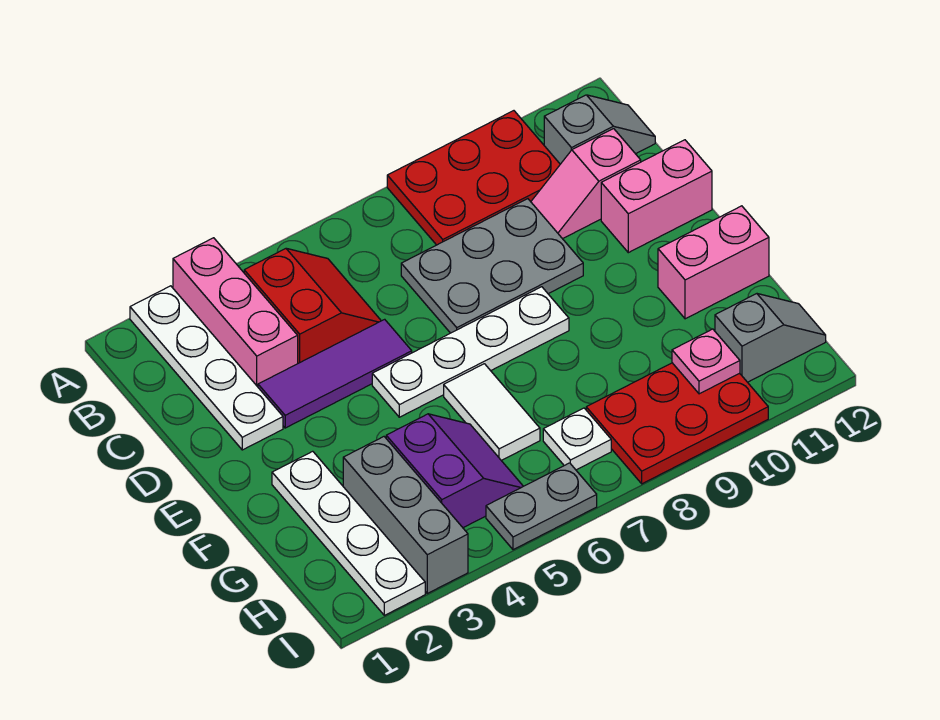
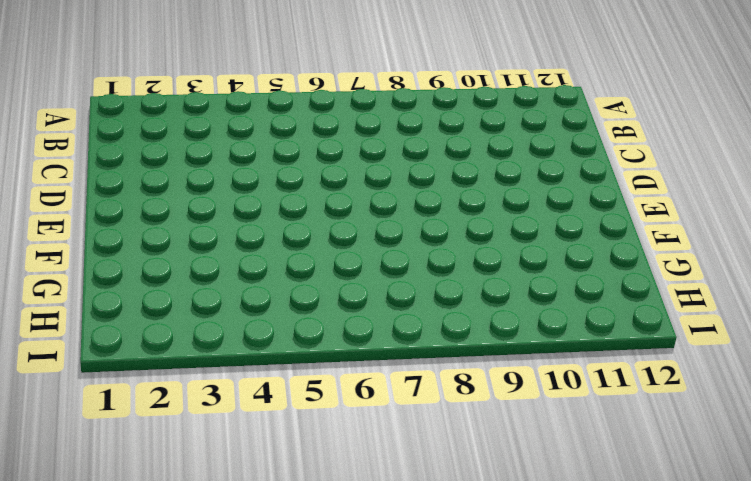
none -> white 1x4 plate [130,286,283,450]
none -> pink 1x3 brick [173,238,298,387]
none -> red 2x3 plate [387,111,560,245]

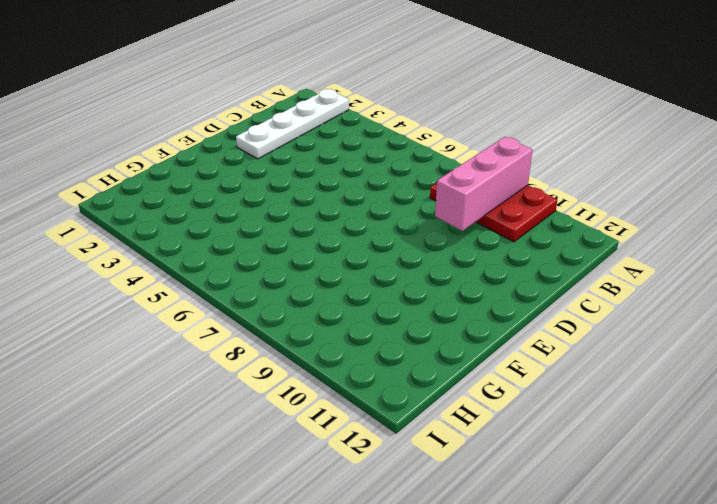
pink 1x3 brick [435,137,532,231] -> pink 1x3 brick moved to [173,238,298,387]
none -> red 2x2 slope [244,249,381,363]
none -> grey 1x2 slope [544,95,655,164]
none -> grey 2x3 plate [401,199,583,333]

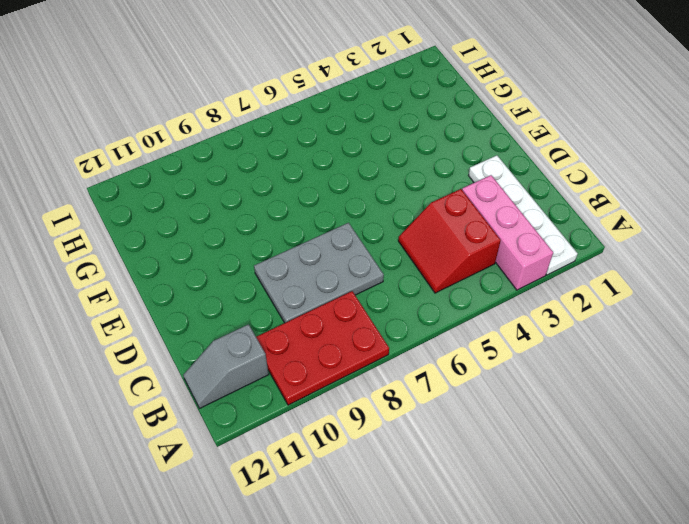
none -> pink 1x2 slope [531,129,641,239]
none -> purple 1x3 tile [258,319,412,428]
none -> pink 1x2 brick [601,140,712,253]

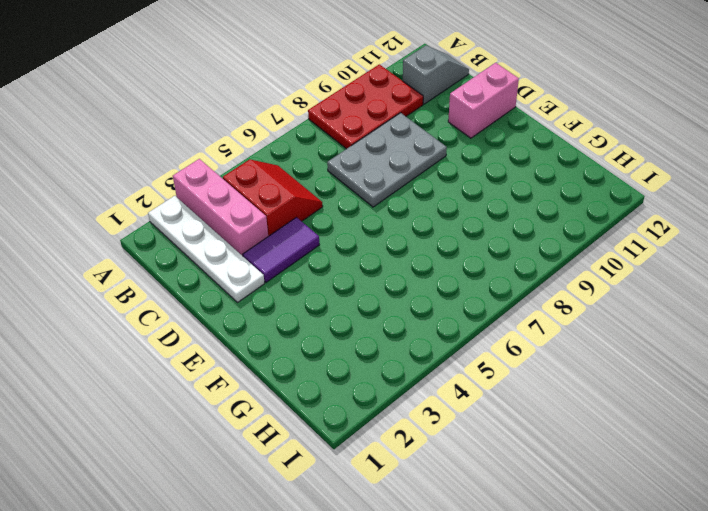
purple 1x2 tile [243,217,319,282] -> purple 1x3 tile [258,319,412,428]
none -> pink 1x2 slope [531,129,641,239]
none -> white 1x4 plate [372,287,569,417]
none -> white 1x4 plate [272,451,425,615]

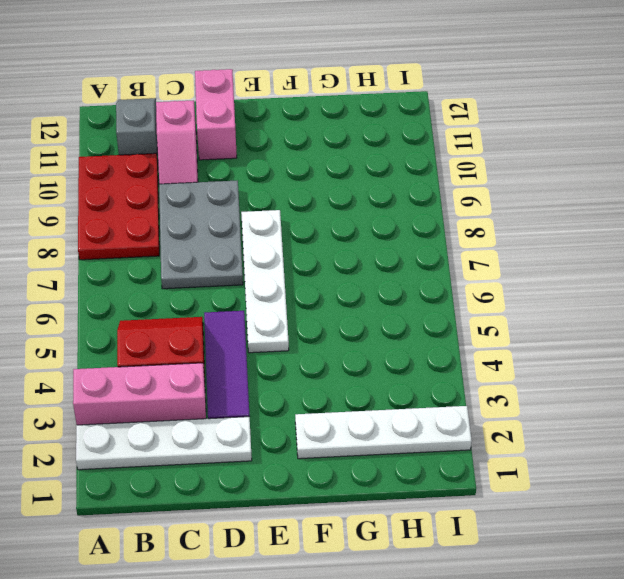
none -> white 1x2 tile [444,364,540,461]
none -> pink 1x2 brick [658,206,769,319]
none -> grey 1x3 brick [343,437,468,593]

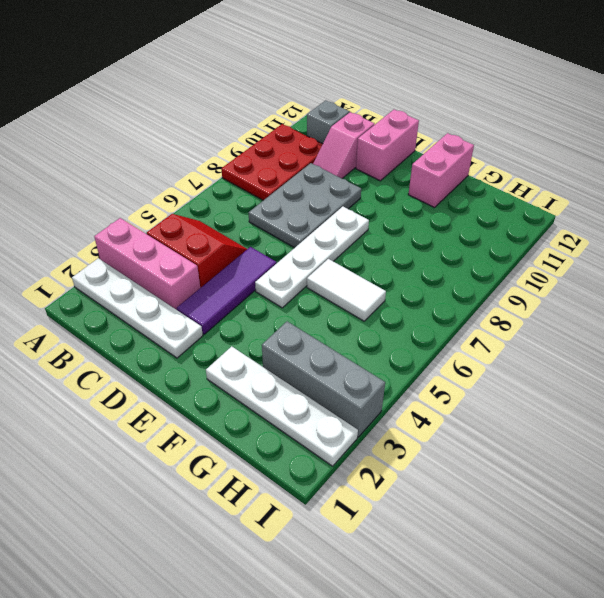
none -> purple 2x2 slope [386,414,523,528]
none -> white 1x1 plate [543,408,611,470]
none -> red 2x3 plate [586,363,768,484]

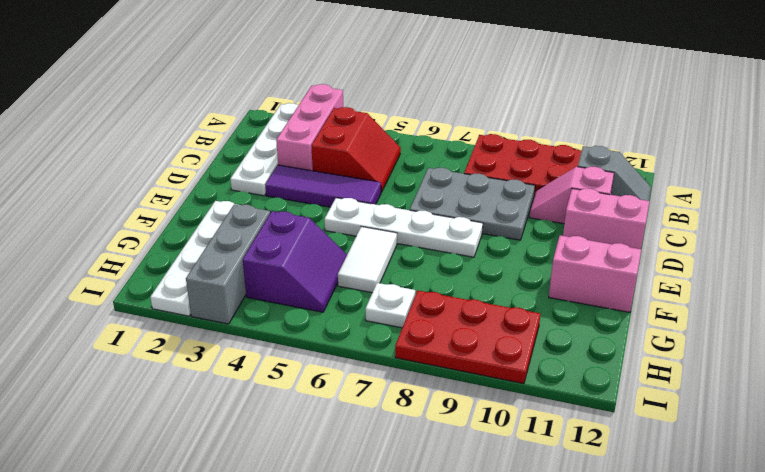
none -> grey 1x2 slope [715,294,826,382]
none -> grey 1x2 plate [486,463,597,550]
none -> pink 1x1 plate [672,329,740,394]

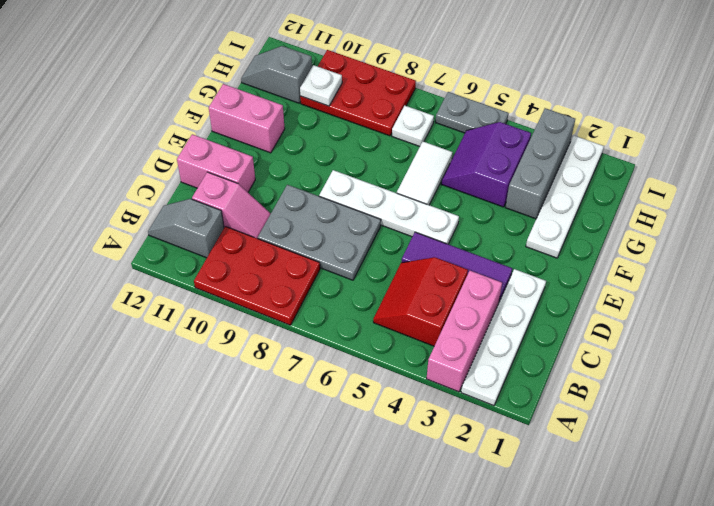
white 1x1 plate [300,65,342,106] -> pink 1x1 plate [672,329,740,394]

